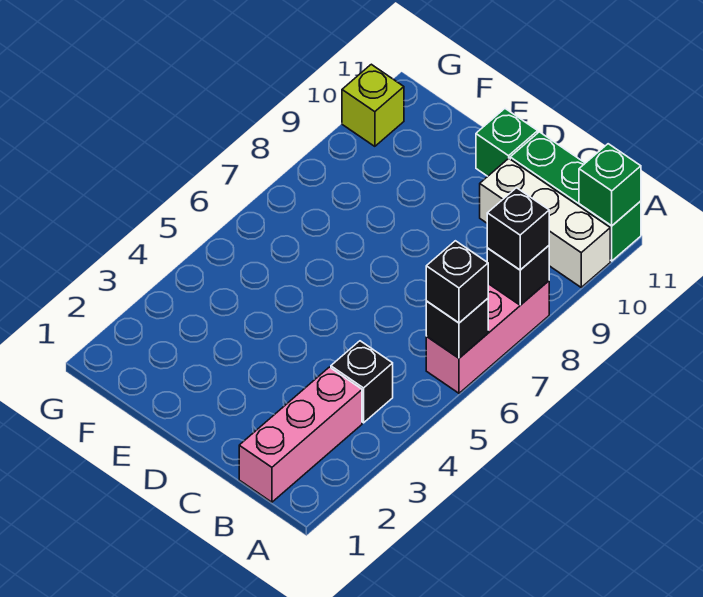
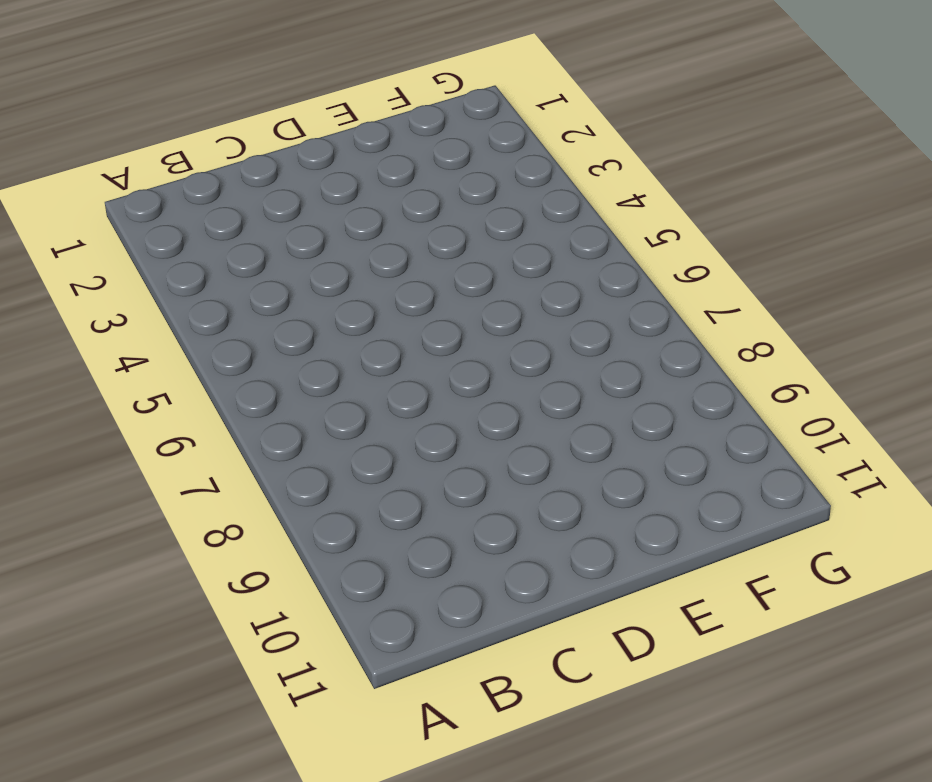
none -> pink 1x3 brick [426,281,549,393]
none -> white 1x3 brick [480,158,610,287]
none -> green 1x3 brick [510,132,641,261]

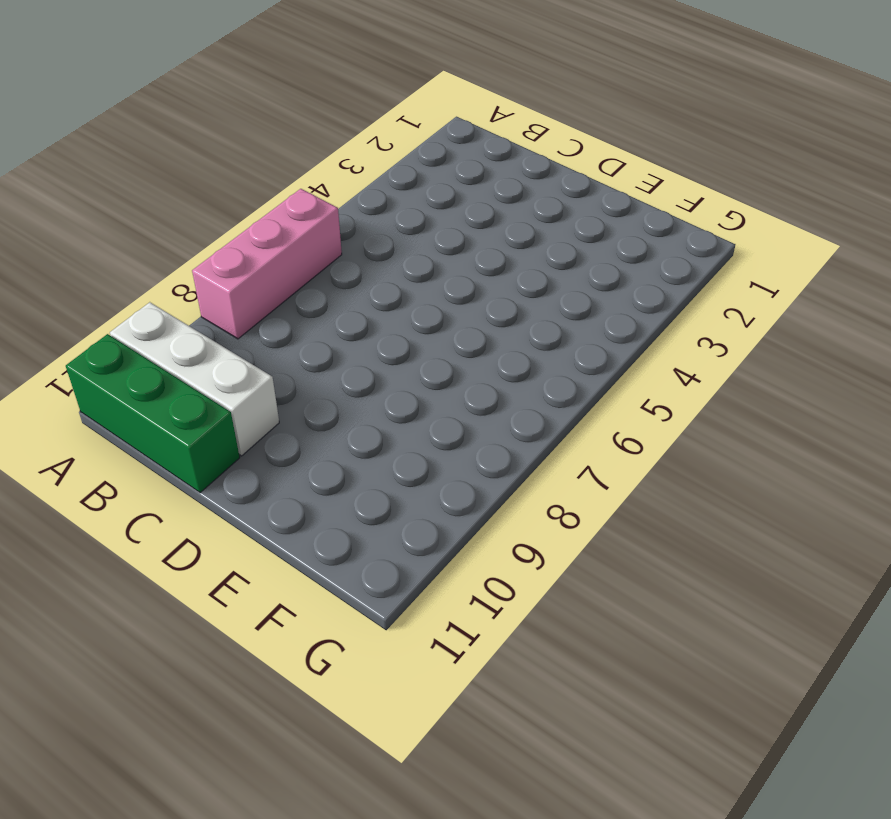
none -> pink 1x3 brick [239,367,362,502]
none -> black 1x1 brick [331,341,393,423]
none -> green 1x1 brick [476,109,538,176]

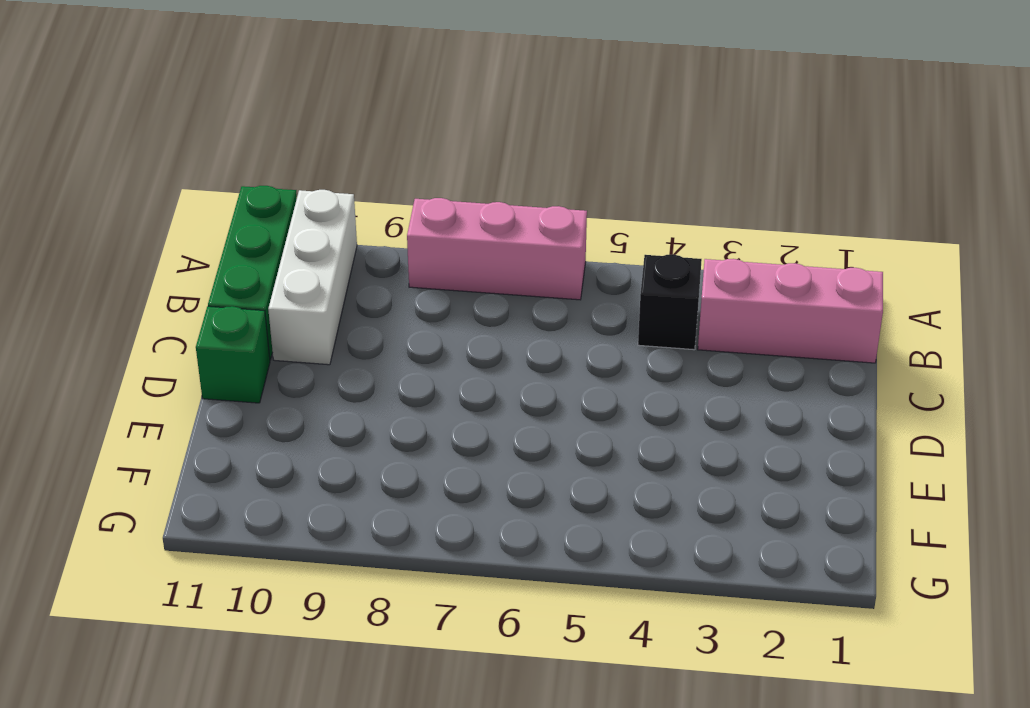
none -> lime 1x1 brick [342,64,404,146]
none -> black 1x1 brick [426,299,488,358]
none -> black 1x1 brick [487,246,549,305]

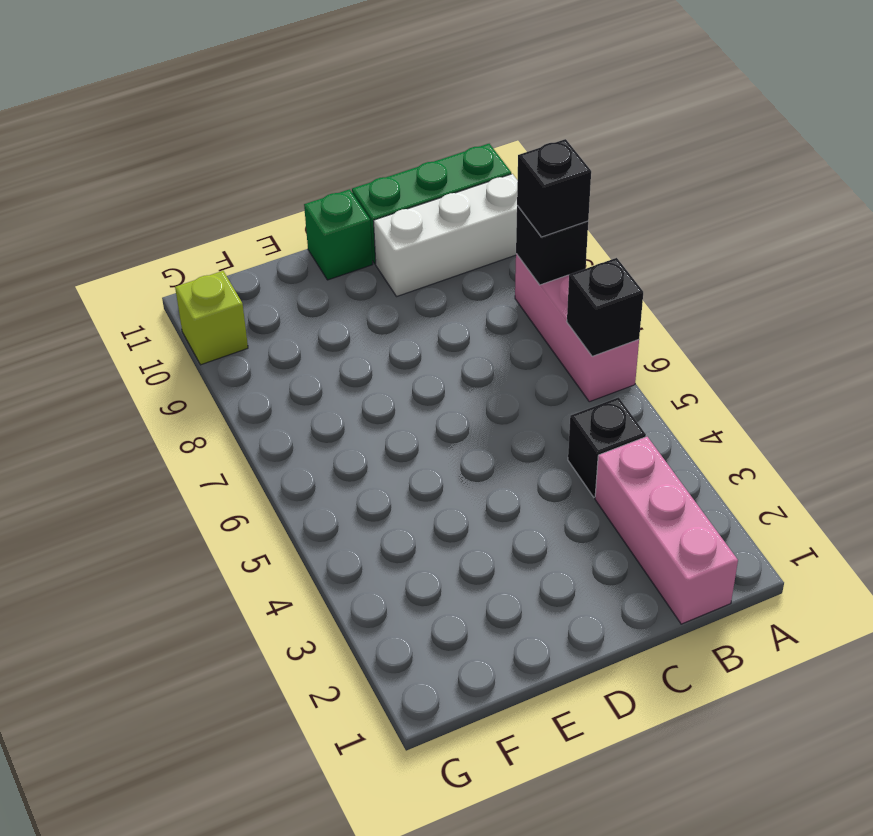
none -> green 1x1 brick [579,144,641,226]
none -> black 1x1 brick [426,241,488,323]

